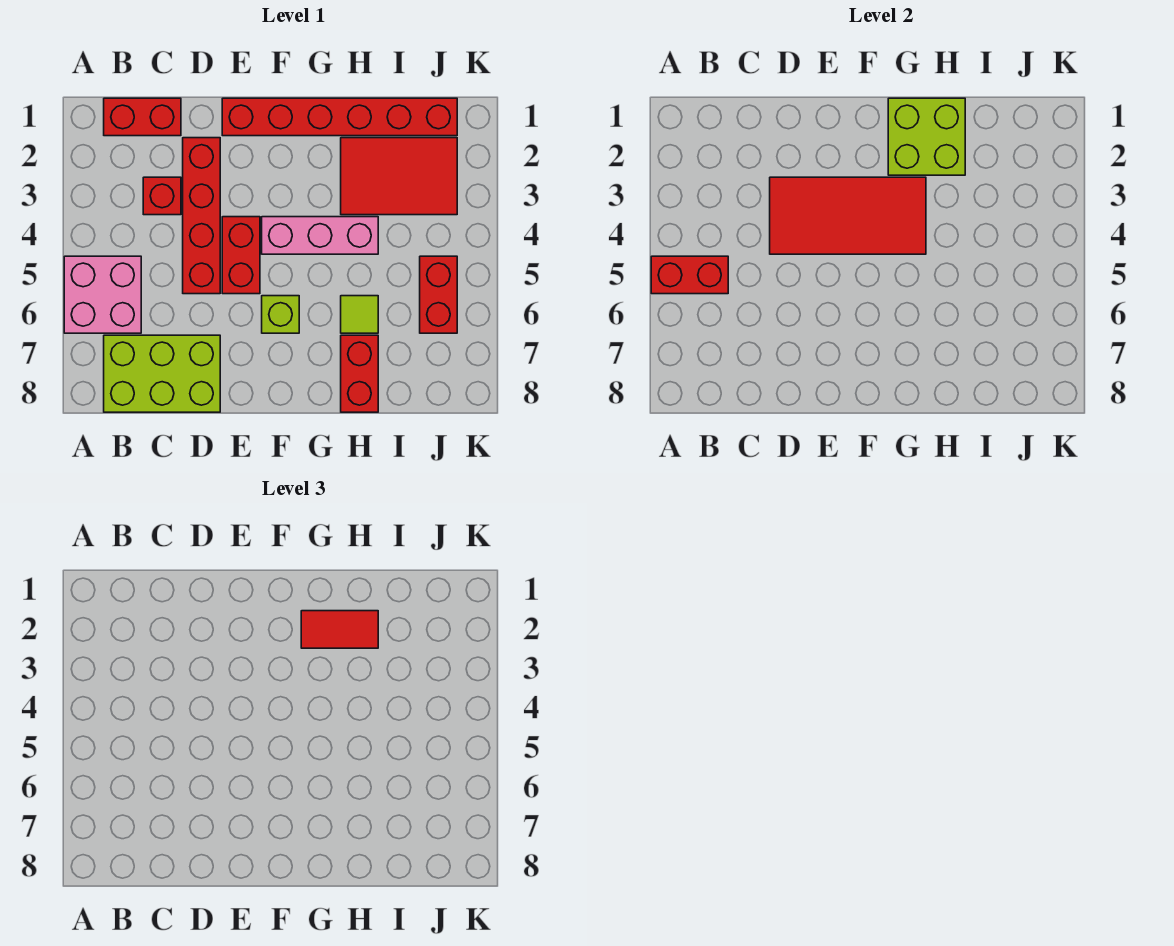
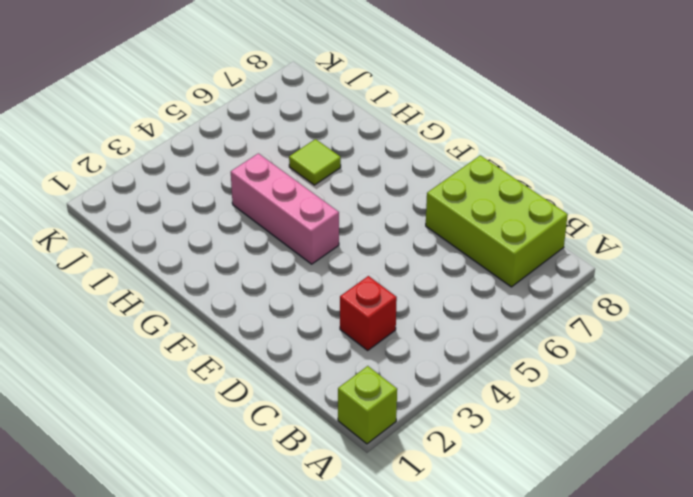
lime 1x1 brick [338,366,397,444] -> lime 1x1 brick moved to [262,296,299,333]
none -> pink 2x2 brick [64,256,141,333]
none -> red 1x2 brick [104,98,181,136]
none -> red 1x4 brick [183,138,220,294]

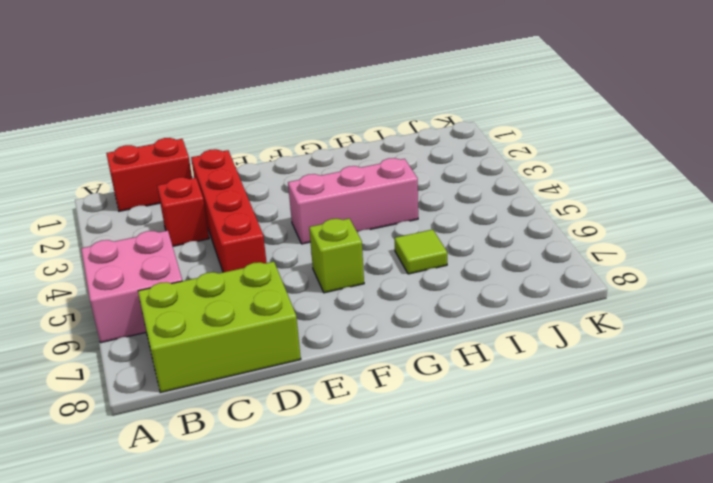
none -> red 1x6 brick [222,98,457,136]
none -> red 1x2 brick [222,217,260,294]
none -> red 2x3 tile [341,138,457,215]

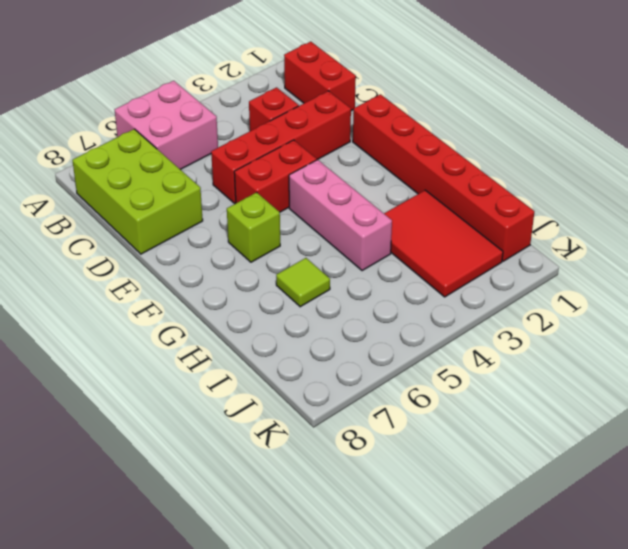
none -> red 1x2 brick [341,335,378,412]
none -> red 1x2 brick [420,256,457,333]
none -> red 1x2 brick [651,256,728,294]

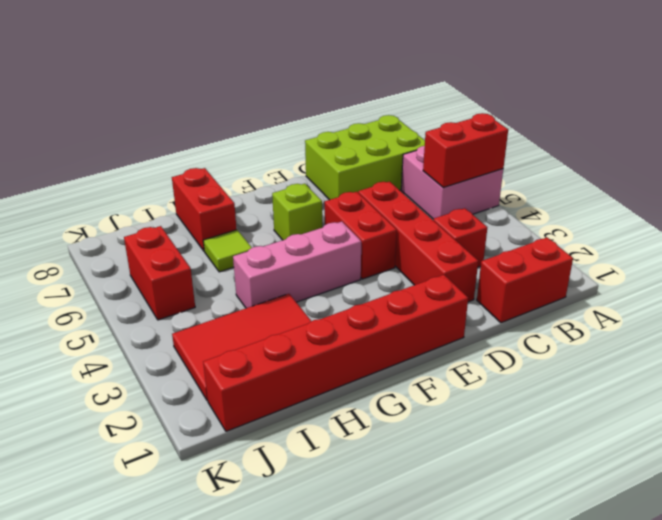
none -> red 2x4 tile [770,177,926,254]
none -> lime 2x2 brick [888,98,965,175]
none -> red 1x2 tile [301,611,378,648]

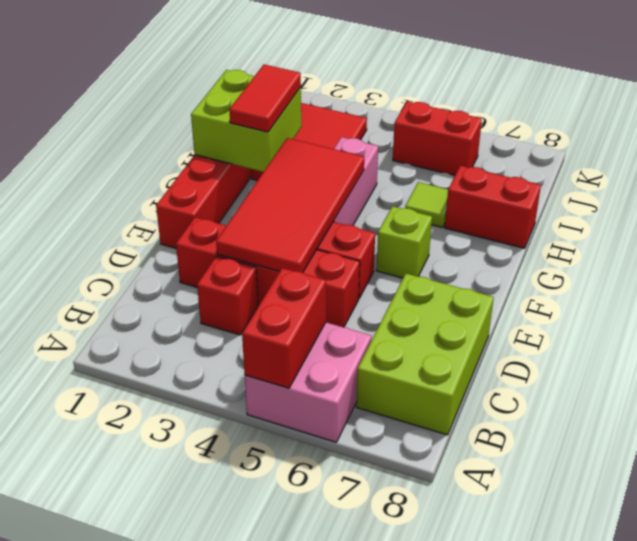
none -> red 1x2 brick [104,98,181,136]

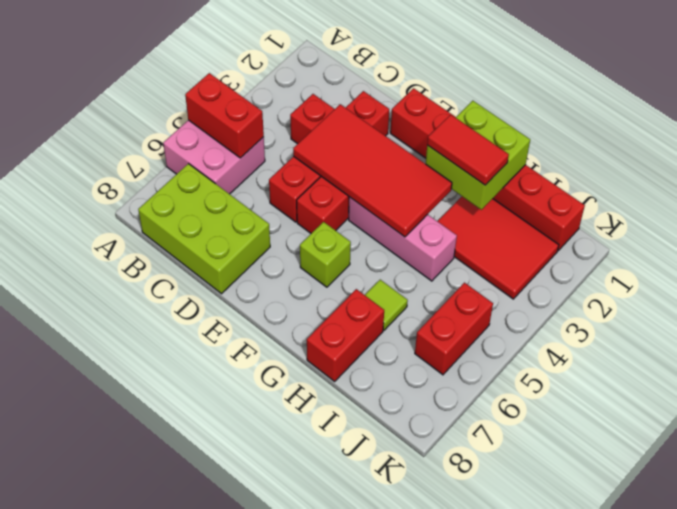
none -> red 1x2 brick [104,98,181,136]

